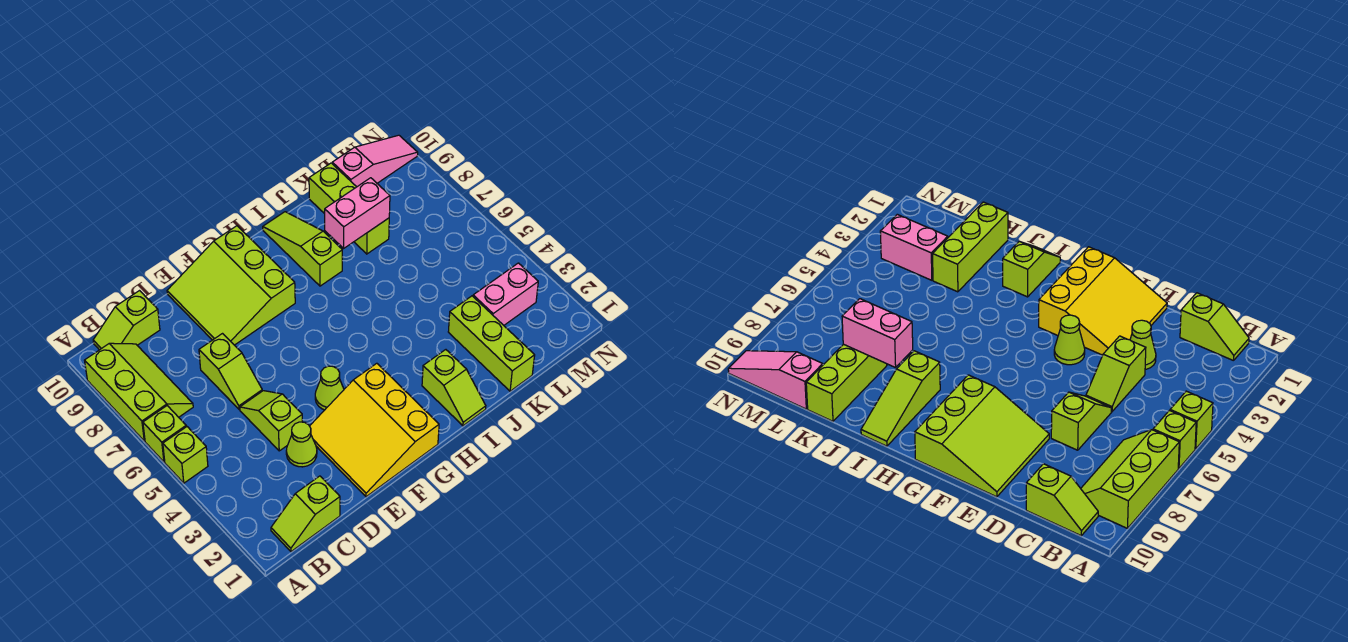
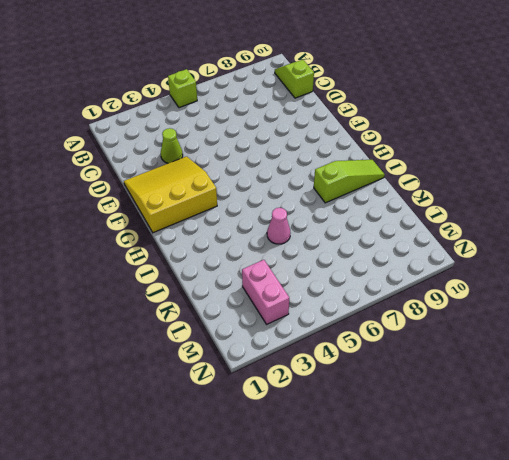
pink 1x1 cone [267,208,290,244] -> none
none -> lime 1x1 brick [143,406,186,462]
none -> lime 2x3 slope [85,343,193,441]
none -> lime 1x2 slope [271,476,340,552]

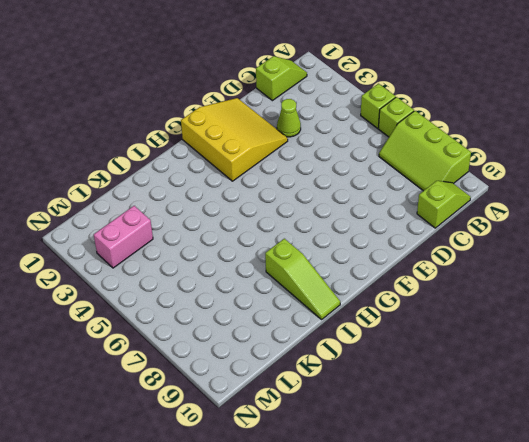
none -> lime 1x2 slope [240,391,302,451]
none -> lime 1x2 slope [199,334,262,409]
none -> lime 3x3 slope [167,226,295,345]

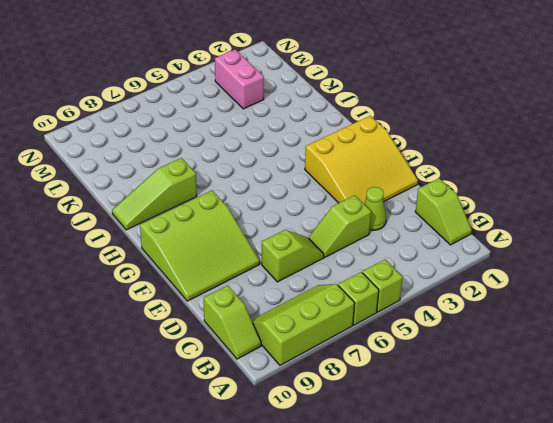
none -> lime 1x1 cone [315,366,344,410]
none -> lime 1x2 slope [422,350,486,426]
none -> lime 1x3 brick [448,296,535,391]

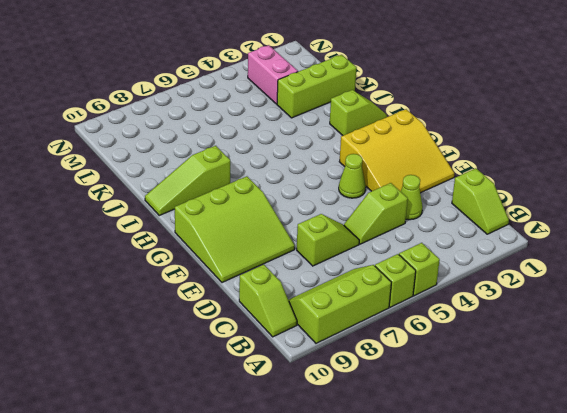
none -> lime 1x3 brick [309,163,389,254]
none -> pink 1x3 slope [332,135,418,187]
none -> pink 1x2 brick [325,178,390,248]

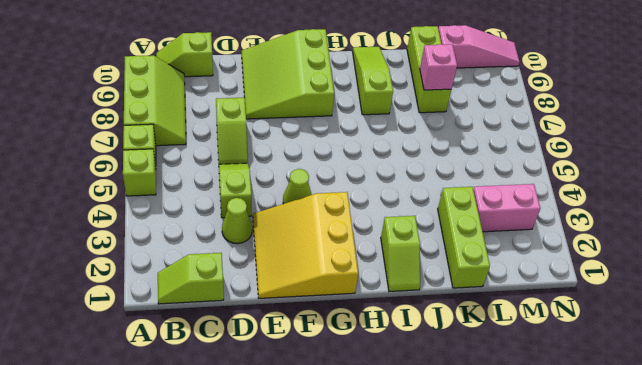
pink 1x1 brick [420,44,457,90] -> pink 1x2 brick [325,178,390,248]

